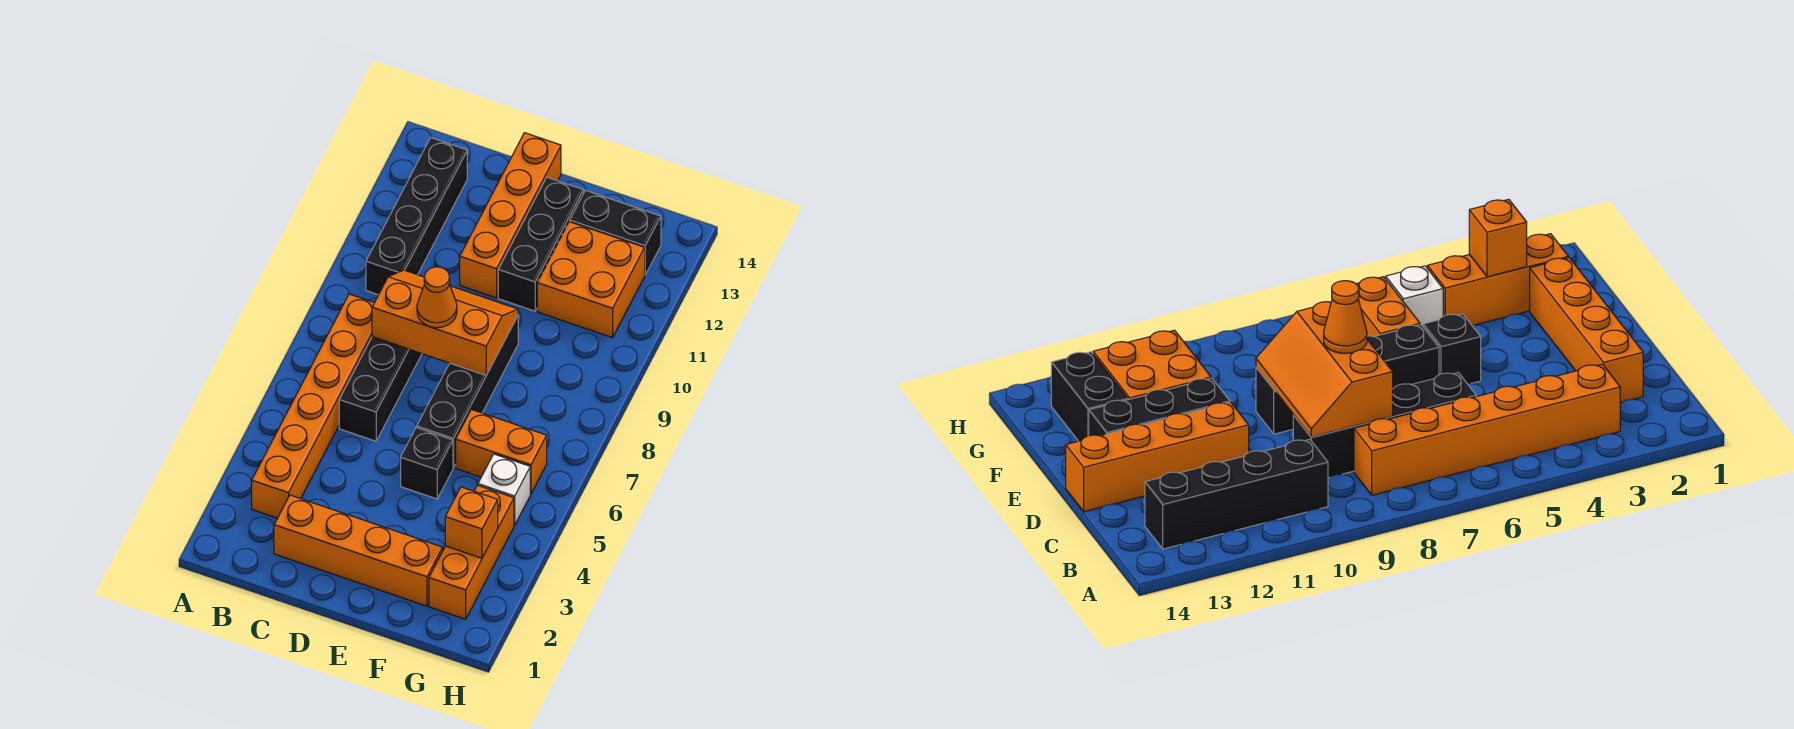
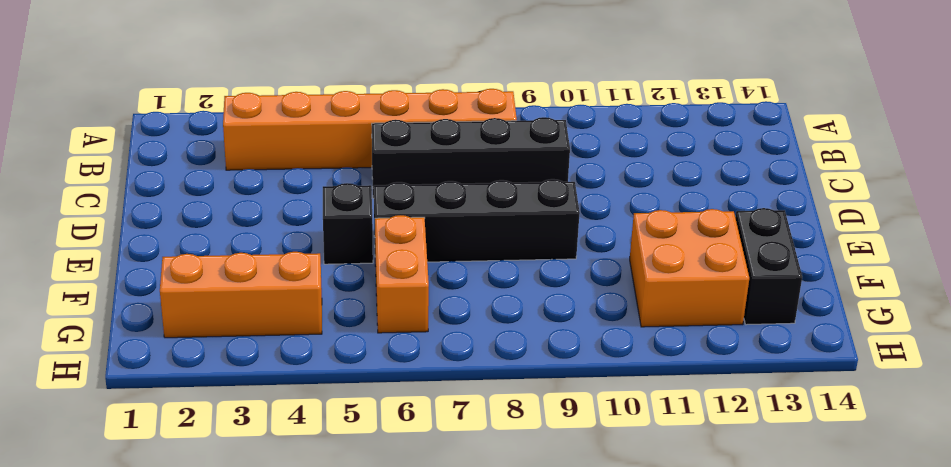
none -> black 1x4 brick [366,138,467,295]
none -> orange 1x4 brick [274,495,443,606]
none -> orange 1x4 brick [460,133,561,298]

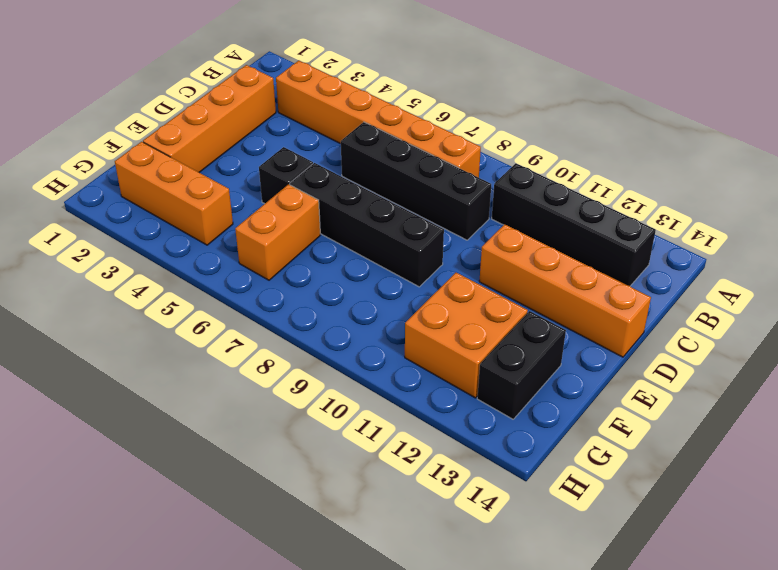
none -> black 1x3 brick [498,177,584,311]
none -> white 1x1 brick [478,454,530,525]
none -> orange 2x3 slope [372,270,518,375]

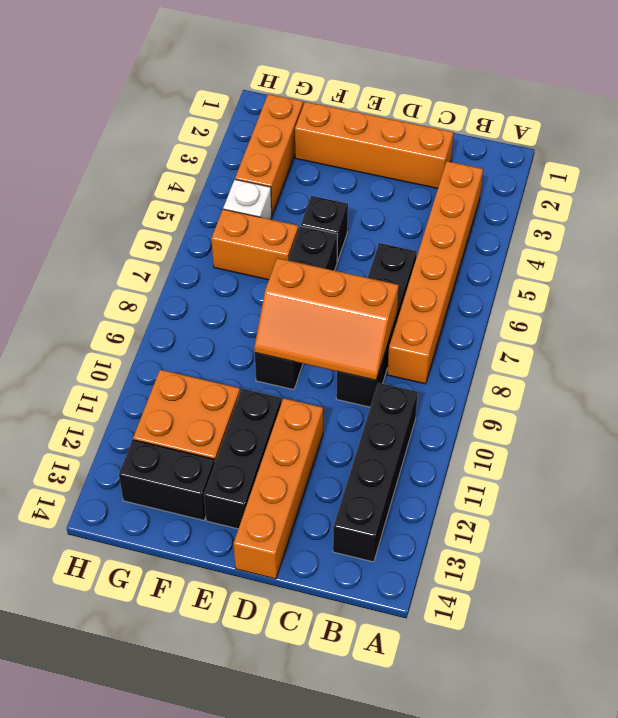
none -> orange 1x1 brick [445,487,498,558]
none -> orange 1x1 cone [417,267,457,328]

